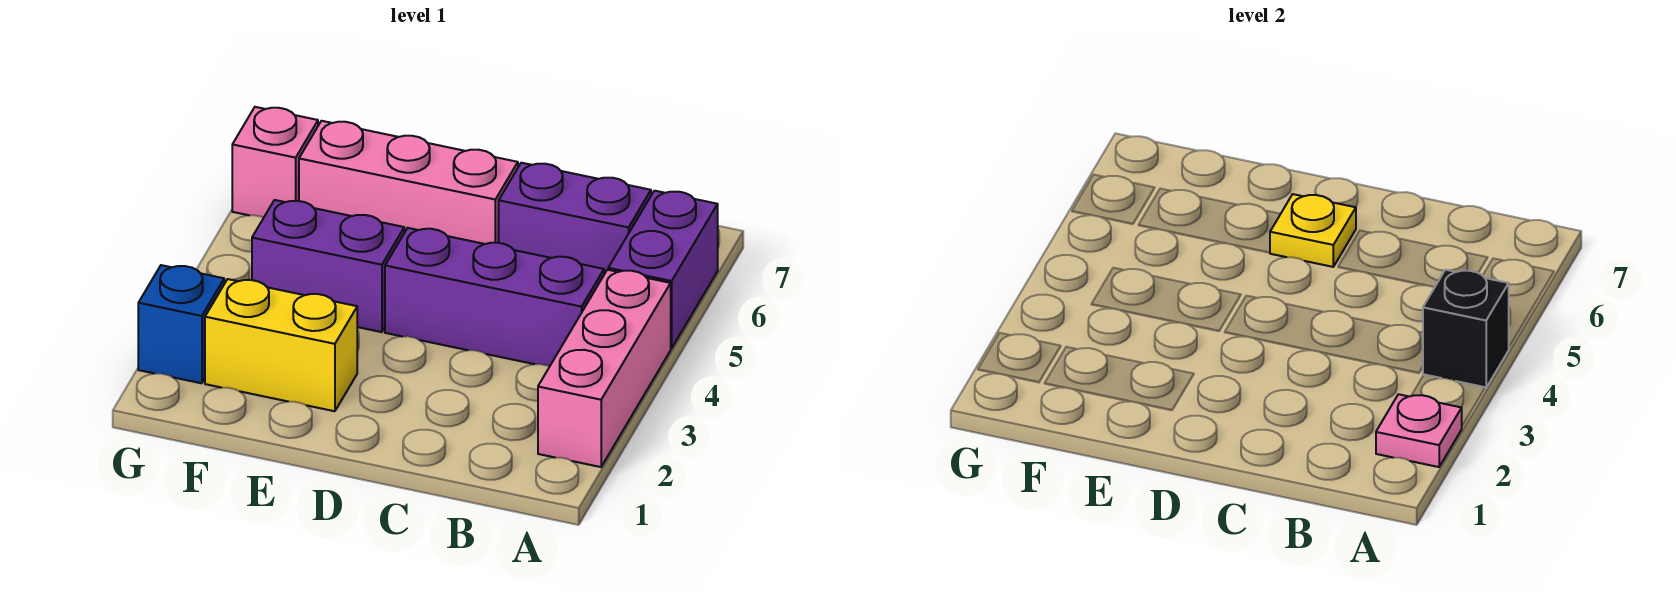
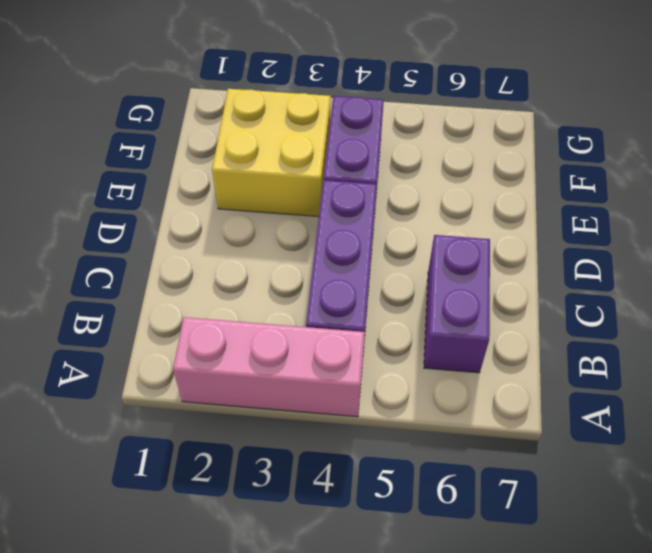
yellow 2x2 brick [212,89,331,217] -> yellow 1x2 brick [205,279,357,411]
none -> purple 1x2 brick [608,191,718,348]
none -> pink 1x3 brick [299,121,518,244]
none -> blue 1x1 brick [138,265,224,383]

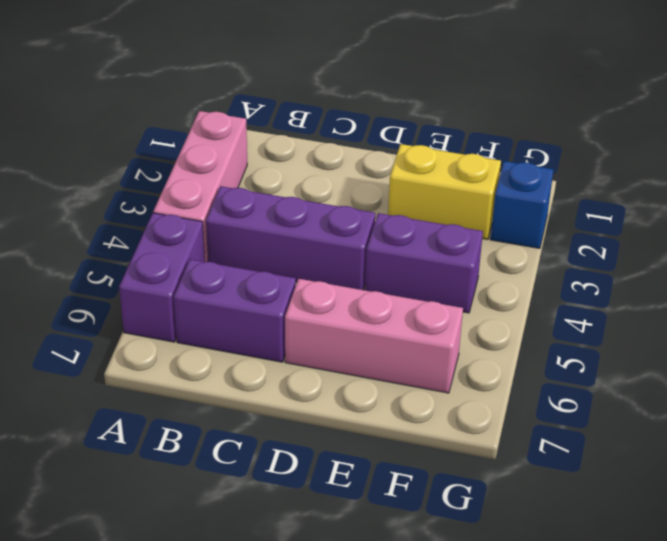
none -> pink 1x1 brick [232,107,318,218]
none -> pink 1x1 plate [1376,394,1462,467]
none -> black 1x1 brick [1423,270,1509,388]

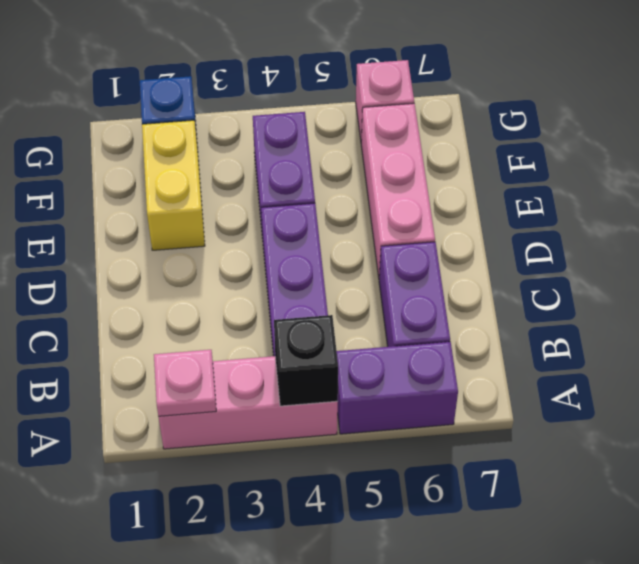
none -> yellow 1x1 plate [1270,194,1356,267]

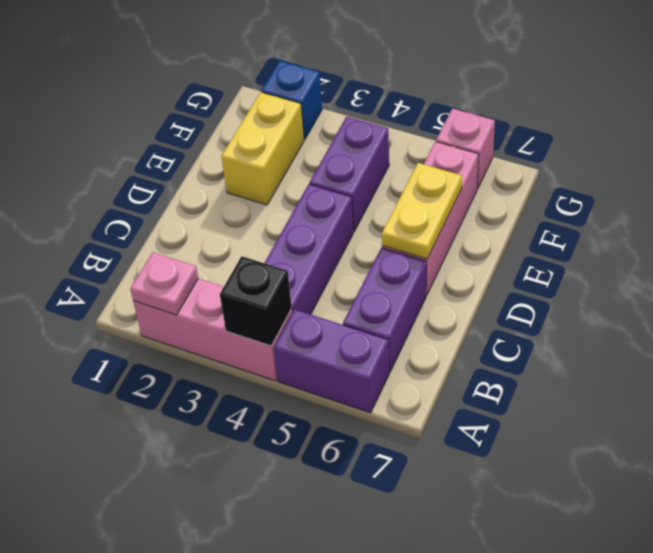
yellow 1x2 plate [382,163,462,259] -> yellow 1x1 plate [1270,194,1356,267]

